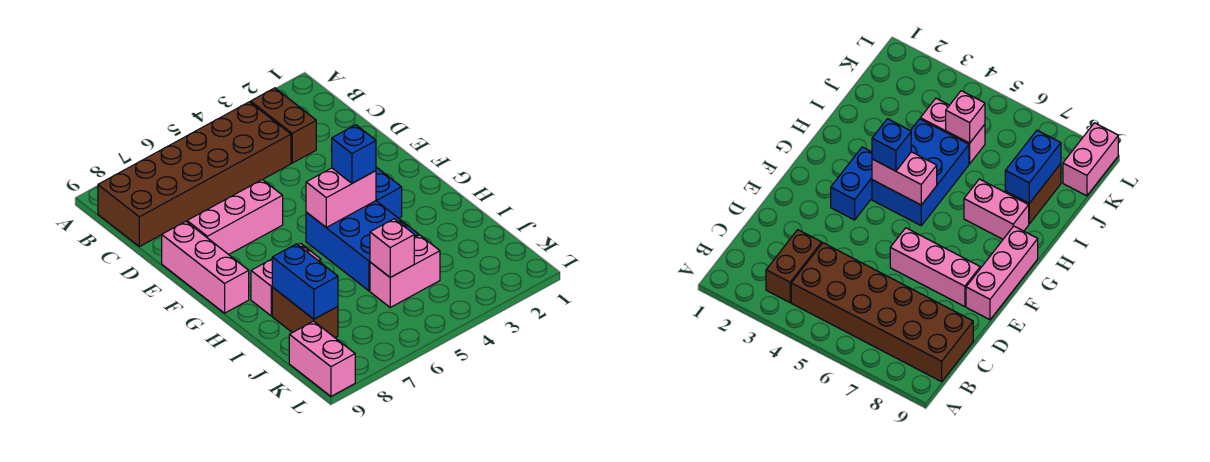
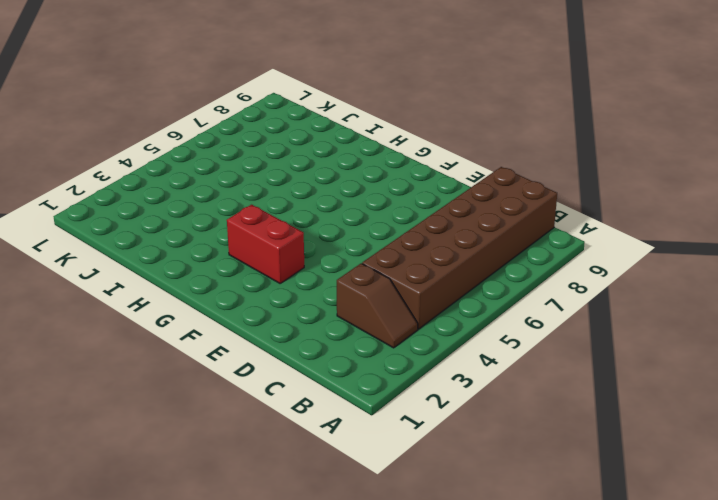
brown 1x2 slope [337,263,418,348] -> brown 1x2 brick [251,88,316,163]
red 1x2 brick [227,205,304,283] -> blue 1x2 brick [376,167,402,218]
none -> pink 1x3 brick [187,180,283,254]
none -> pink 1x3 brick [162,221,249,313]
none -> blue 2x3 brick [306,201,419,291]

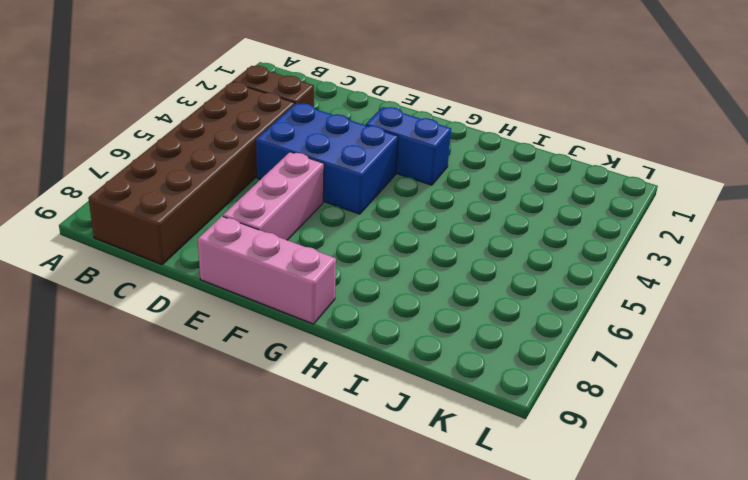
blue 2x3 brick [256,103,398,214] -> blue 2x3 brick moved to [306,201,419,291]
none -> pink 1x2 brick [251,243,321,316]
none -> brown 1x2 brick [272,287,338,338]
none -> pink 1x2 brick [370,235,440,307]

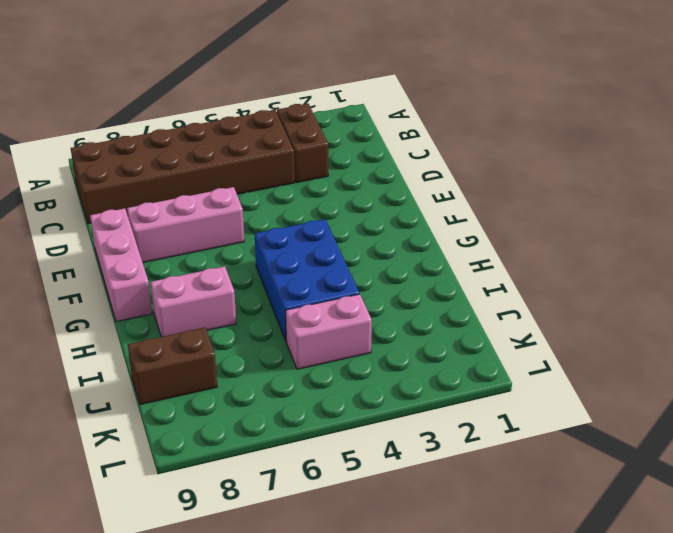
brown 1x2 brick [128,328,217,405] -> brown 1x2 brick turned to [272,287,338,338]
none -> blue 1x2 brick [376,167,402,218]
none -> pink 1x2 brick [289,321,355,396]
none -> pink 1x2 brick [306,168,376,227]

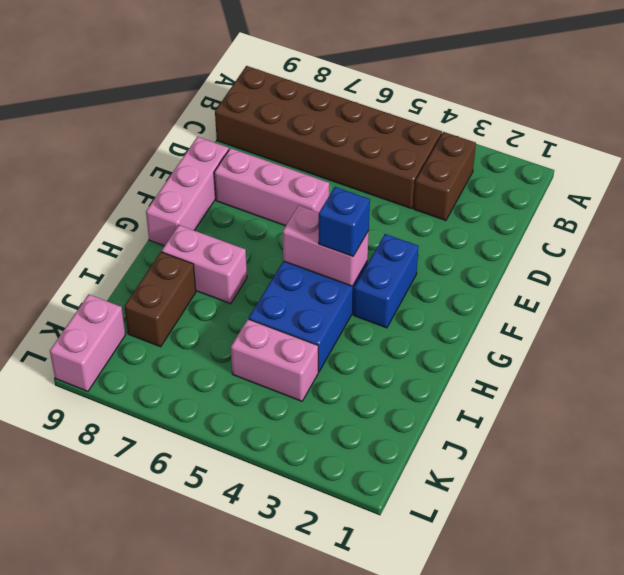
none -> blue 1x2 brick [272,244,338,319]
none -> pink 1x1 brick [370,219,414,277]

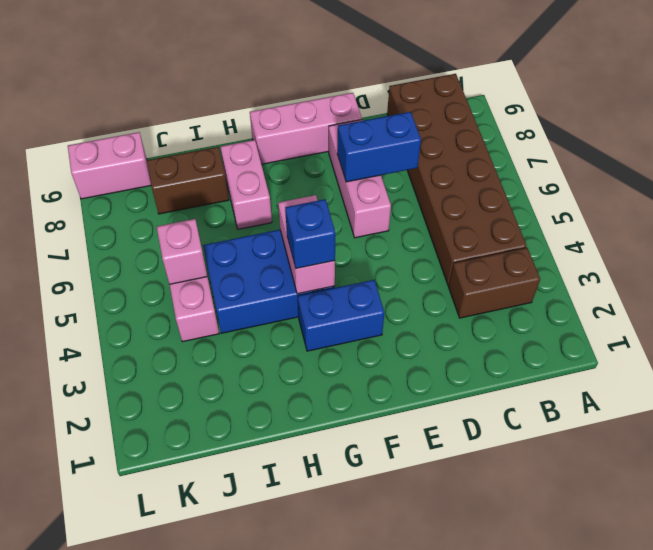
blue 1x2 brick [337,112,421,182] -> blue 1x2 brick moved to [272,244,338,319]

